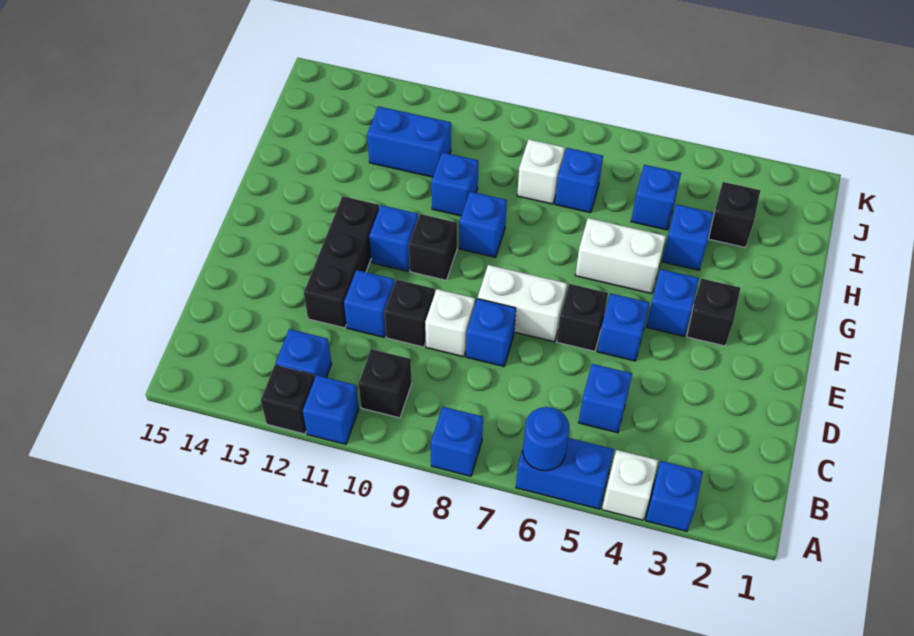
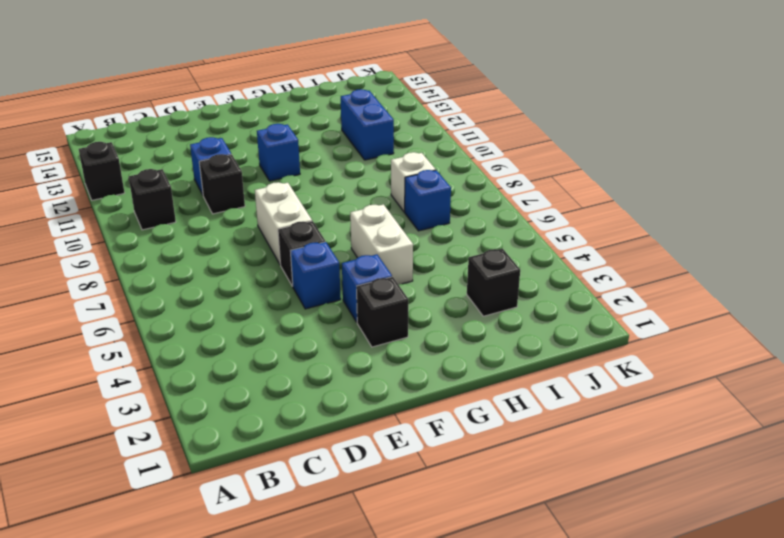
none -> blue 1x1 brick [645,461,703,531]
none -> white 1x1 brick [602,450,658,520]
none -> blue 1x2 brick [516,438,614,509]
none -> blue 1x1 brick [431,407,483,476]

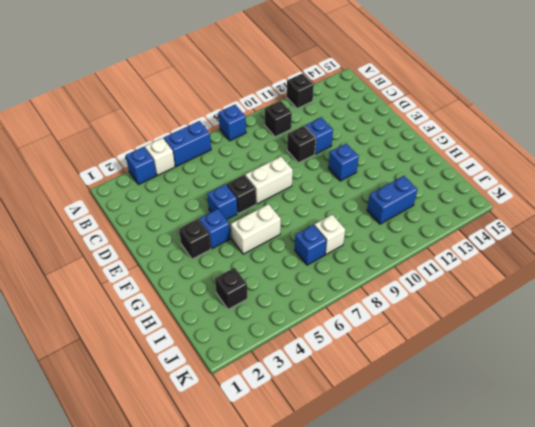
none -> blue 1x1 brick [303,375,359,444]
none -> blue 1x1 brick [276,329,332,378]
none -> blue 1x1 brick [579,364,632,433]
none -> blue 1x1 brick [466,299,516,366]

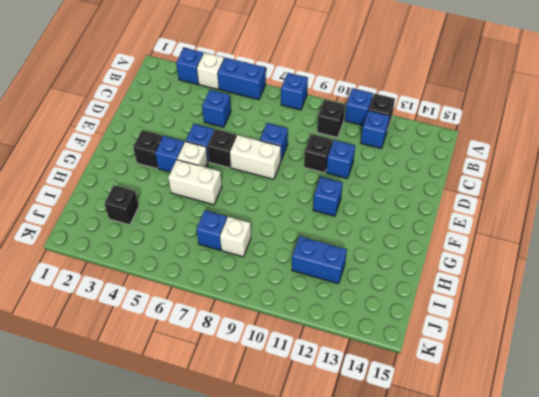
white 1x1 brick [177,141,208,167] -> white 1x1 brick moved to [425,289,475,357]
none -> black 1x3 brick [304,196,379,328]
none -> black 1x1 brick [409,214,457,280]
none -> blue 1x1 brick [459,192,507,257]
none -> blue 1x1 brick [662,204,714,270]

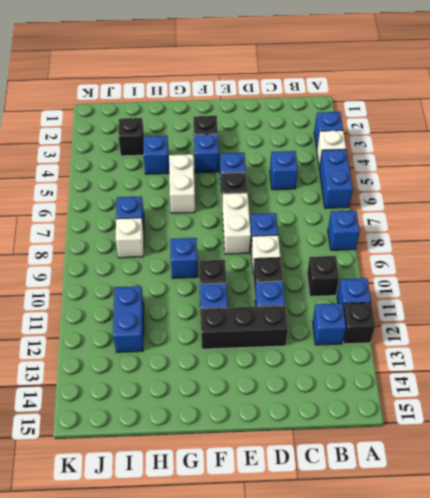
none -> blue 1x1 brick [432,152,478,216]
none -> blue 1x1 brick [631,165,681,230]
none -> blue 1x1 round brick [523,407,569,471]

